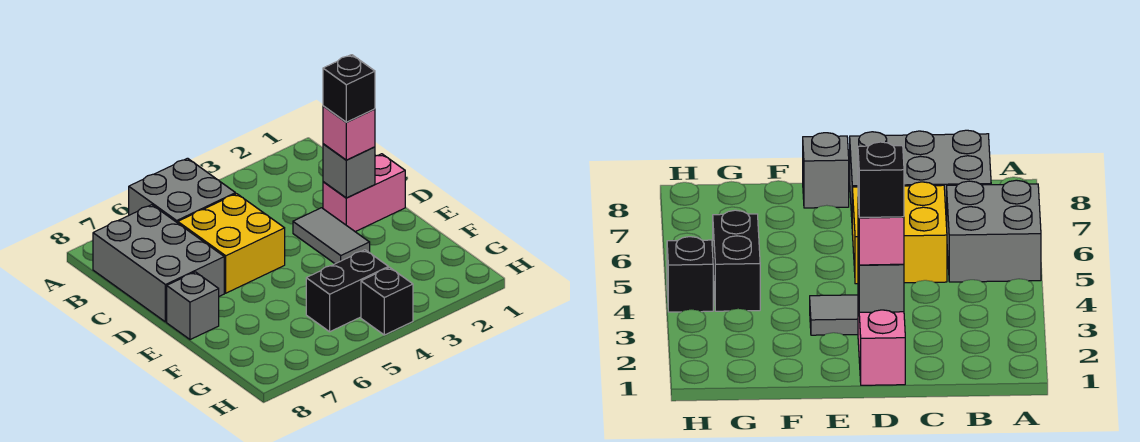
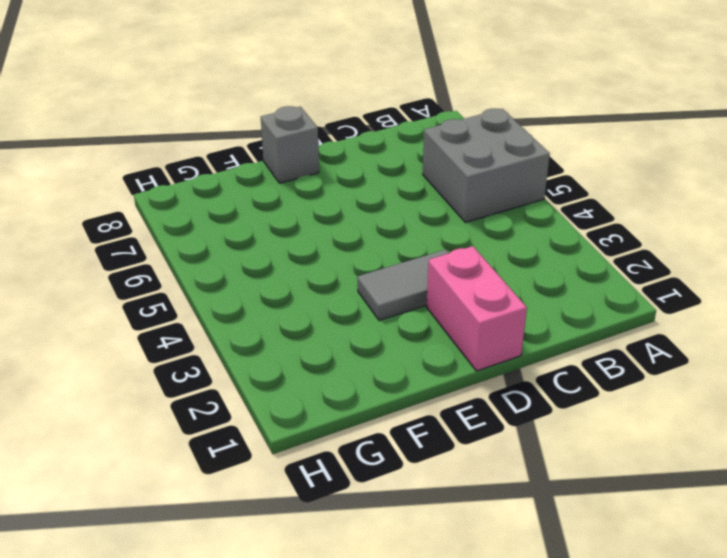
none -> grey 2x3 brick [93,205,224,322]
none -> yellow 2x2 brick [178,194,285,293]

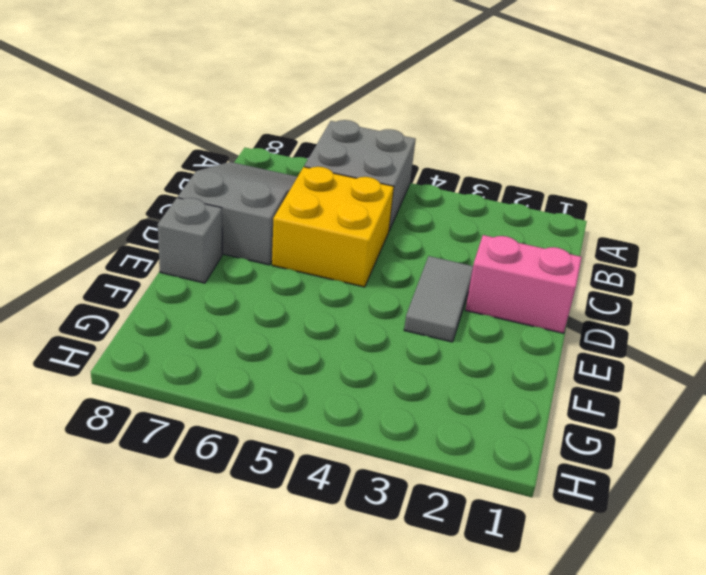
grey 2x3 slope [178,162,297,265] -> grey 2x3 brick [93,205,224,322]
none -> black 1x2 brick [306,250,388,332]
none -> black 1x1 brick [361,267,413,335]

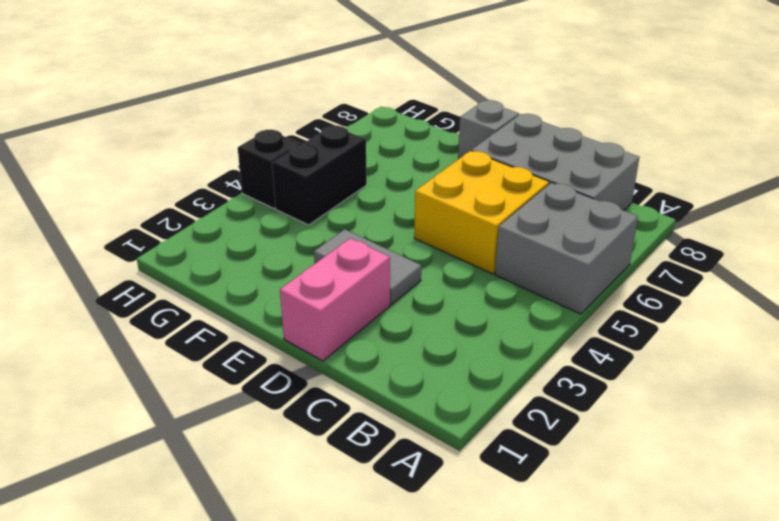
none -> grey 1x1 brick [323,144,375,198]
none -> pink 1x1 brick [323,106,375,160]

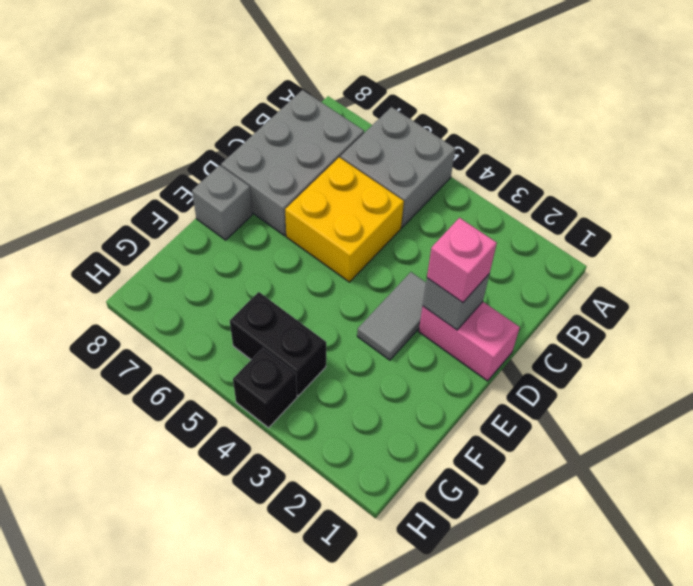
none -> black 1x1 brick [323,55,375,122]

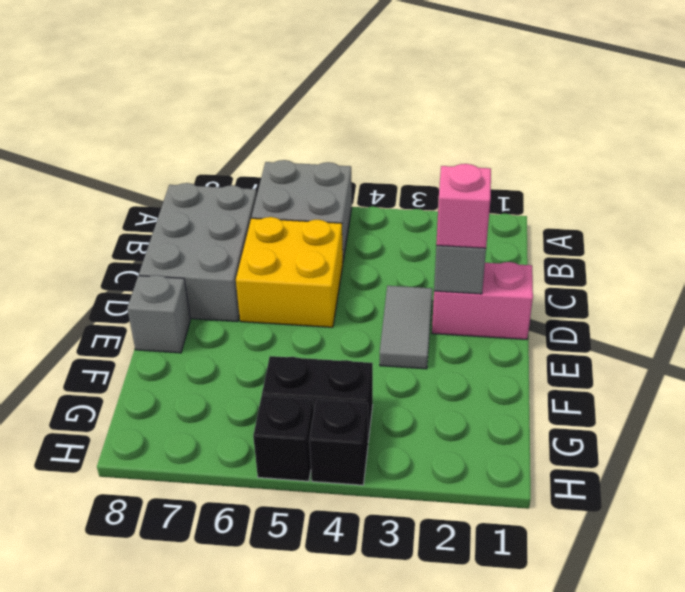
black 1x1 brick [253,396,314,481] -> black 1x1 brick moved to [323,55,375,122]

